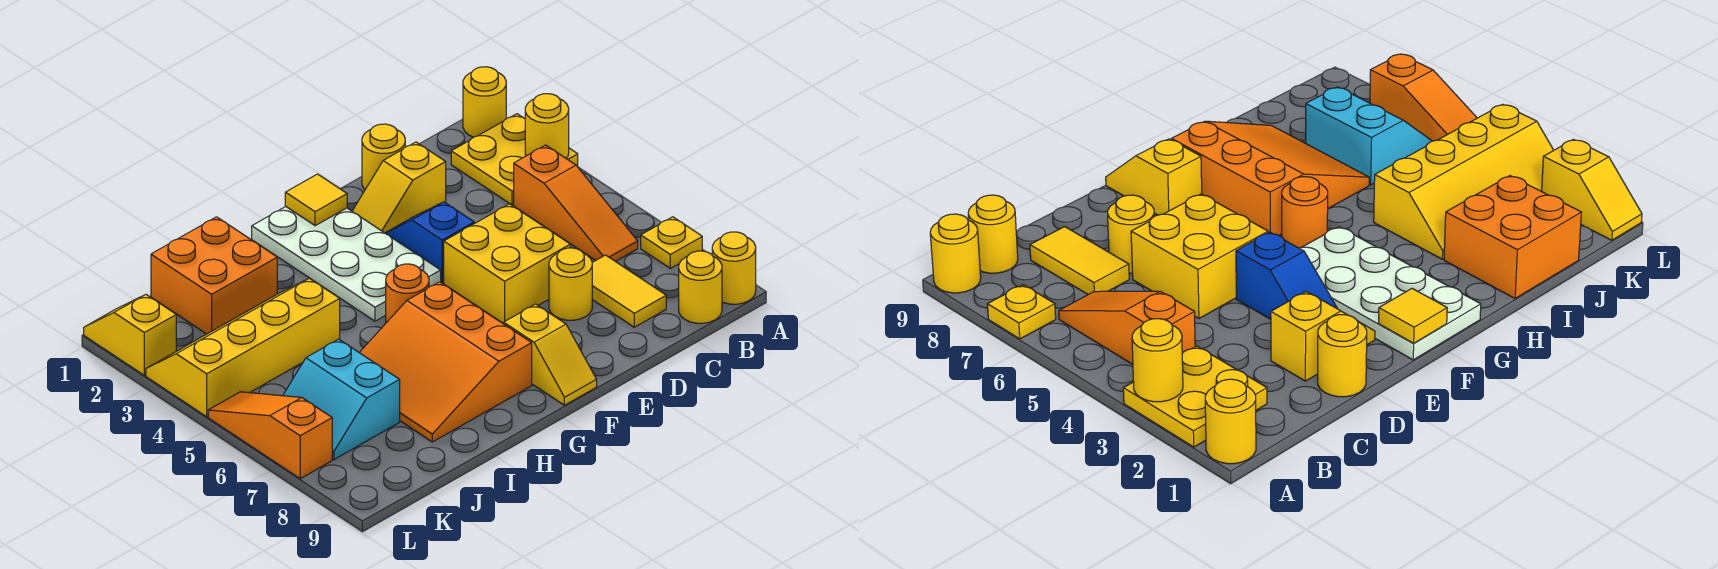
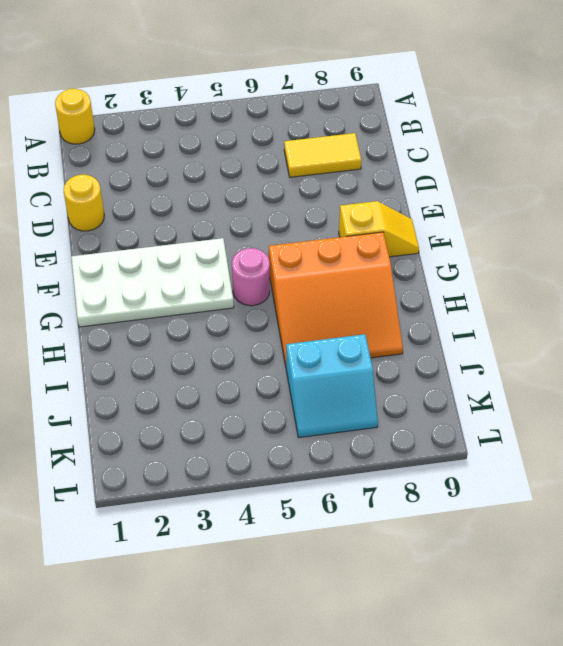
pink 1x1 round brick [232,248,270,306] -> orange 1x1 round brick [386,264,429,323]
none -> yellow 2x2 plate [451,114,578,205]
none -> yellow 1x1 plate [641,217,702,268]
none -> yellow 1x1 round brick [712,232,756,304]

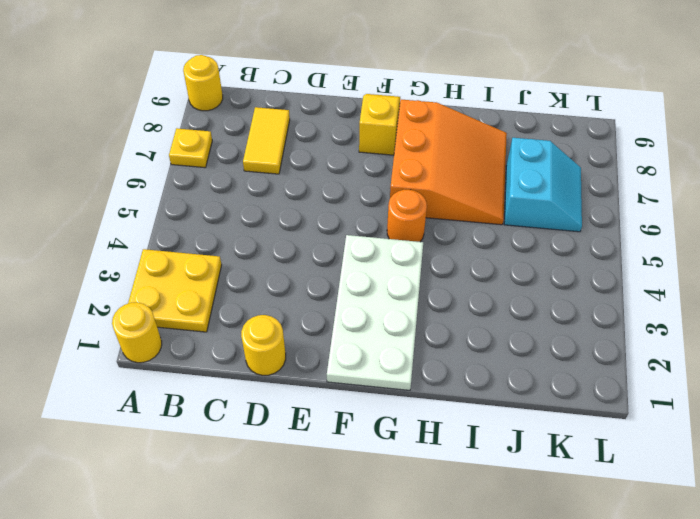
none -> orange 1x3 slope [514,145,638,262]
none -> yellow 1x1 round brick [679,251,722,323]
none -> yellow 1x2 slope [352,142,446,233]

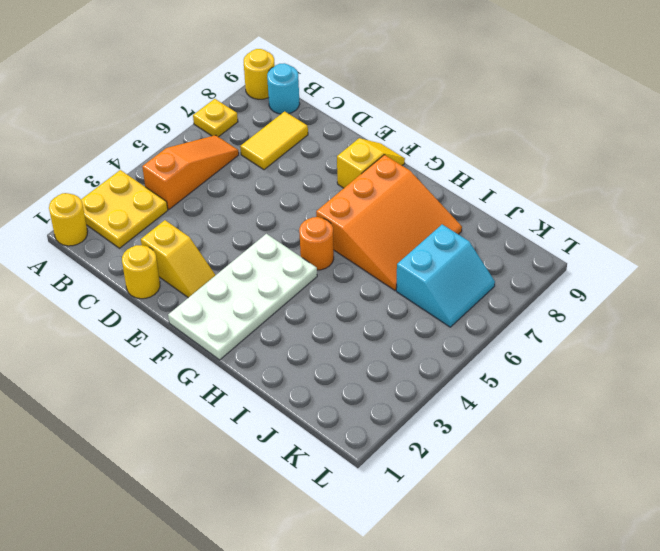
cyan 1x1 round brick [267,63,300,114] -> yellow 1x1 round brick [679,251,722,323]
none -> yellow 2x2 brick [444,204,570,324]
none -> yellow 1x1 round brick [549,248,592,320]
none -> blue 1x2 slope [385,202,474,283]

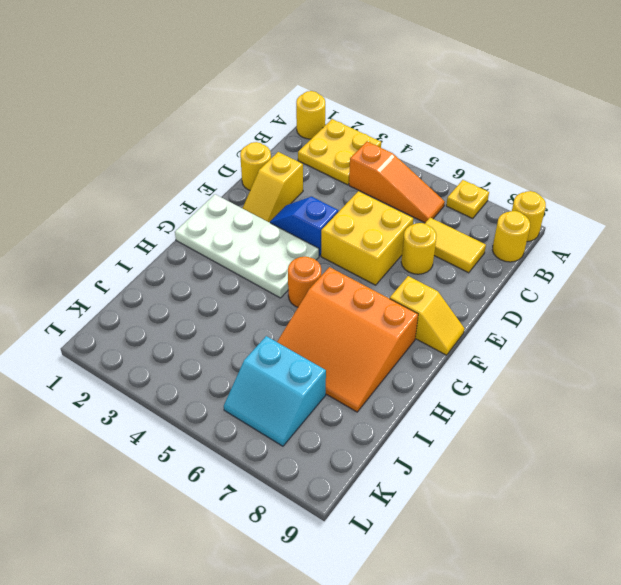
none -> orange 2x2 brick [151,217,277,334]
none -> yellow 2x4 slope [146,278,340,417]
none -> yellow 1x2 slope [84,295,176,375]

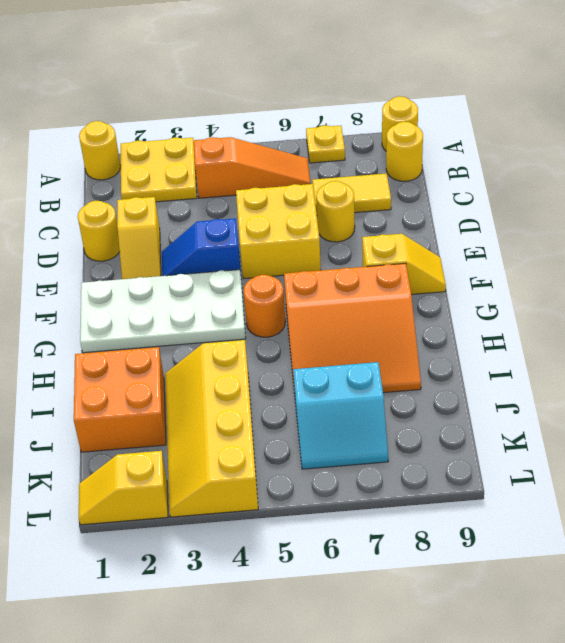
none -> orange 1x3 slope [208,392,332,479]
none -> yellow 1x1 round brick [525,94,569,158]
none -> yellow 1x1 tile [285,174,347,226]

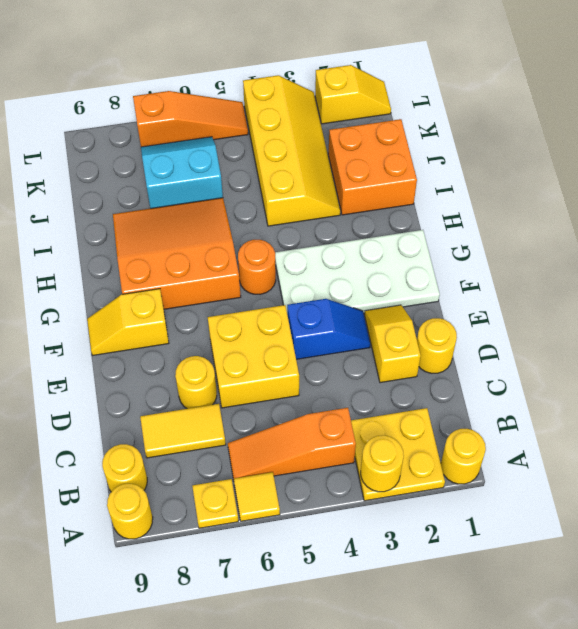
yellow 1x1 tile [234,472,280,521] -> yellow 1x1 tile moved to [285,174,347,226]

